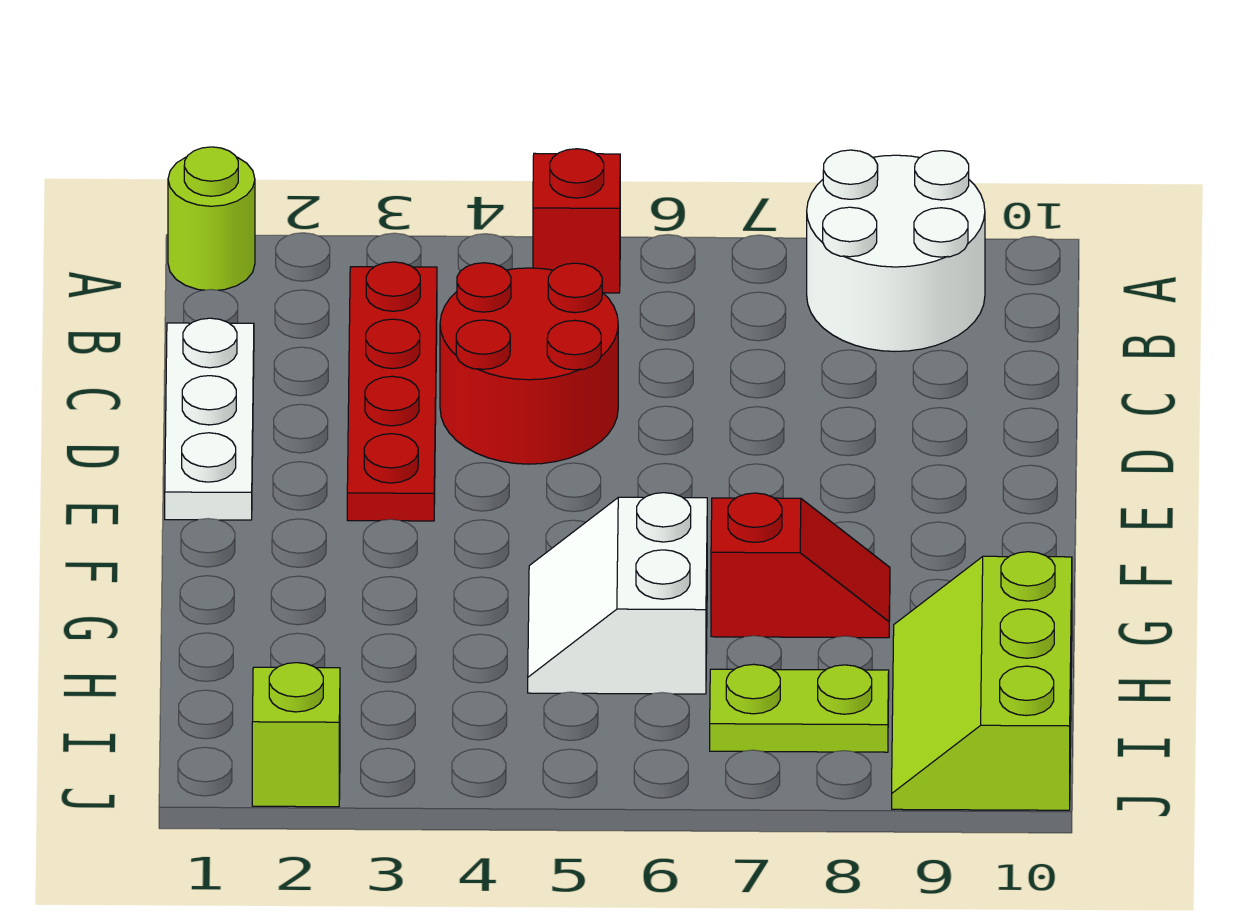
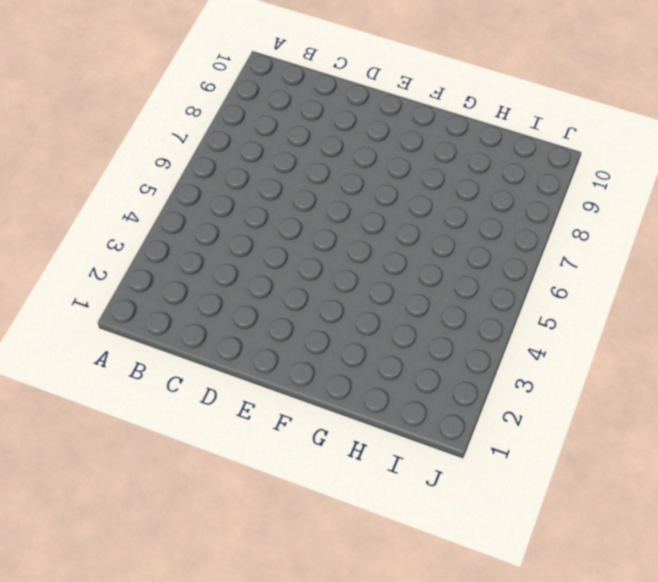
none -> lime 1x1 round brick [168,147,255,290]
none -> red 1x1 brick [533,149,620,293]

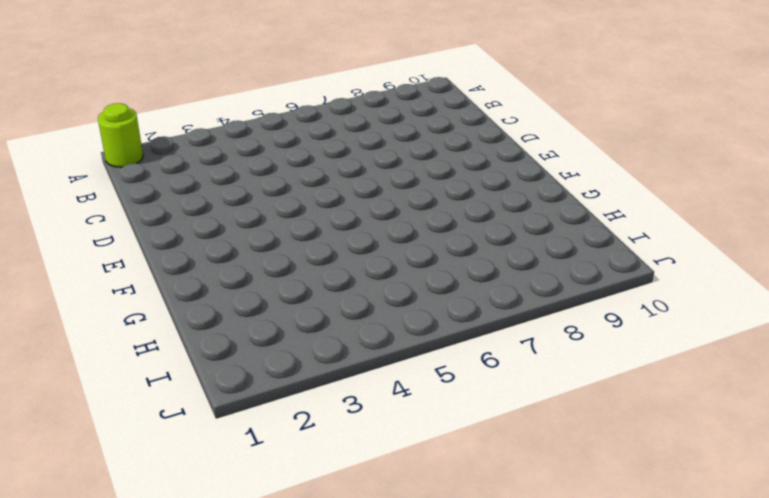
none -> red 1x1 brick [533,149,620,293]
none -> white 2x2 round brick [807,150,985,351]

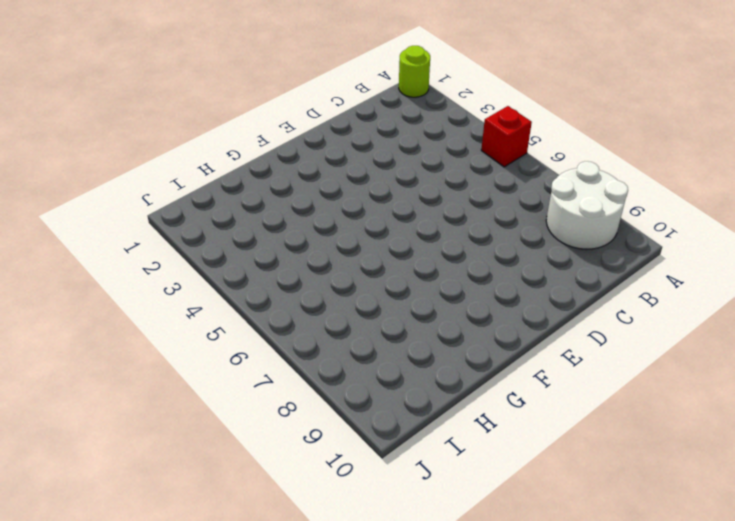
none -> red 1x4 plate [347,262,437,521]
none -> white 1x3 plate [165,318,254,520]

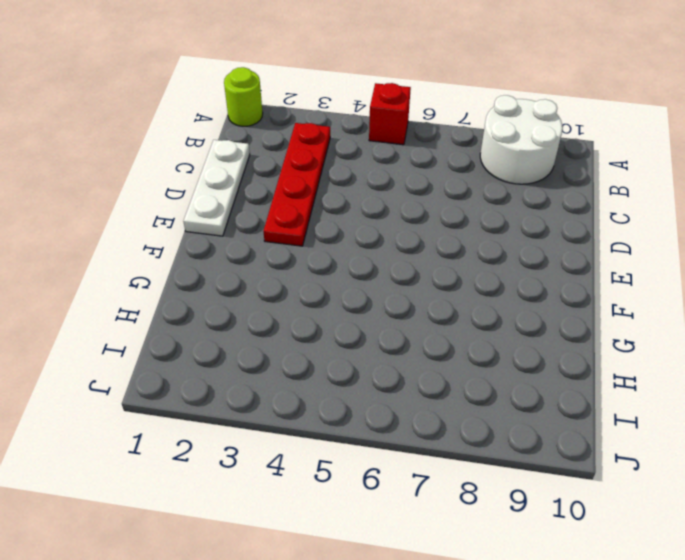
none -> red 2x2 round brick [440,263,618,464]
none -> white 2x2 slope [528,493,707,694]

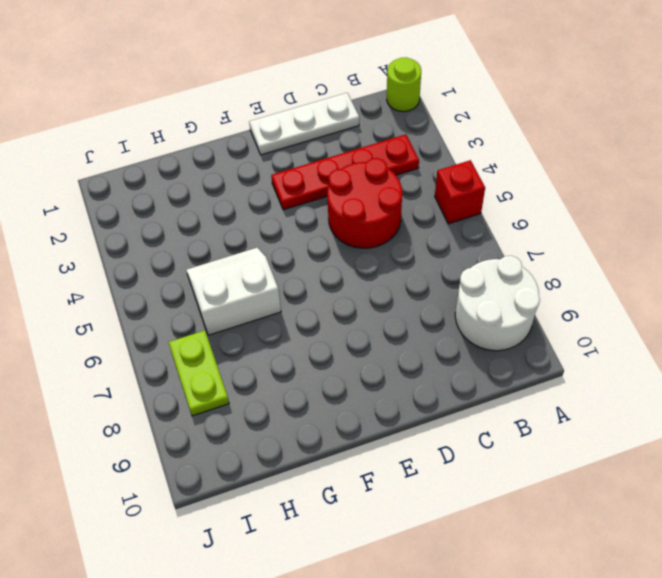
none -> red 1x2 slope [711,493,890,638]
none -> lime 2x3 slope [892,552,1072,810]

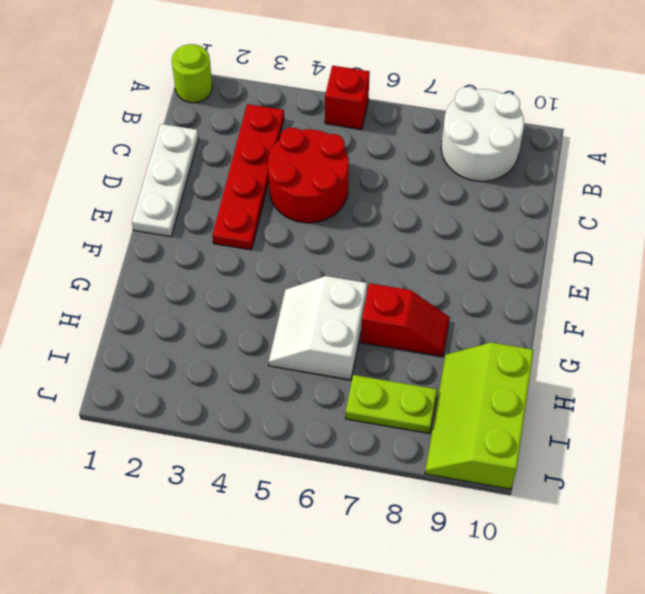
none -> lime 1x1 brick [252,663,340,807]

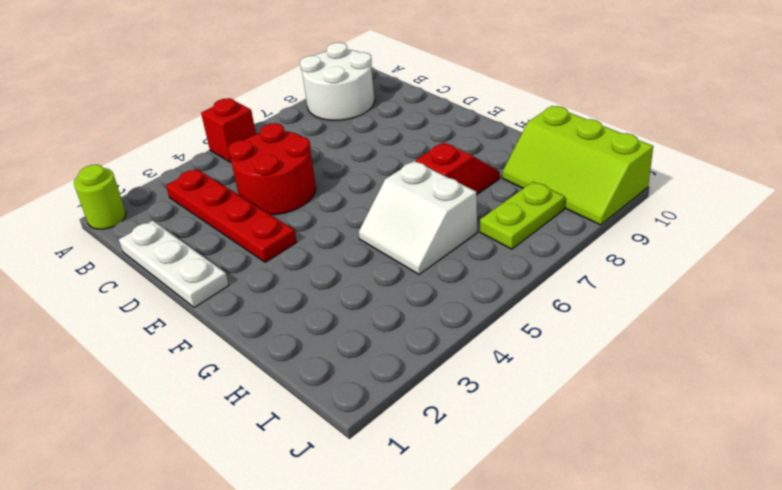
none -> lime 1x1 brick [252,663,340,807]

